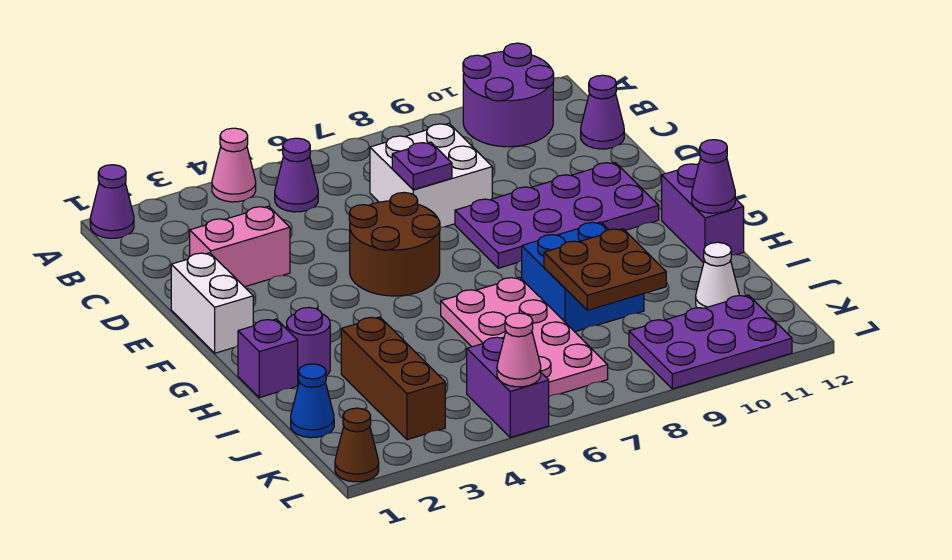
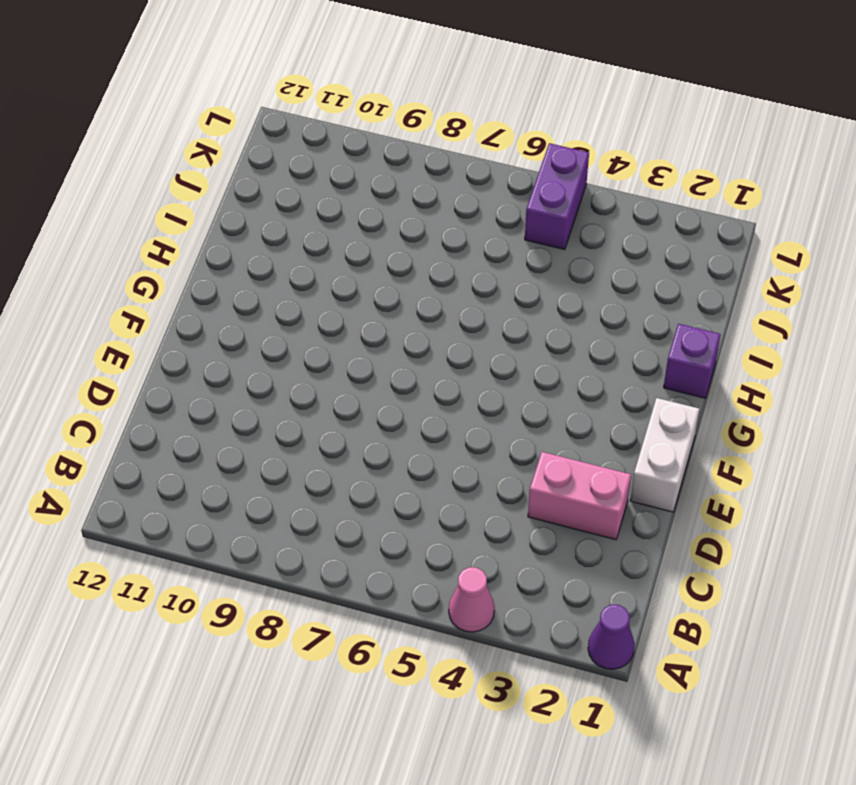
none -> purple 2x2 round brick [463,43,554,147]
none -> purple 1x1 cone [275,138,318,212]
none -> white 2x2 brick [370,124,492,227]

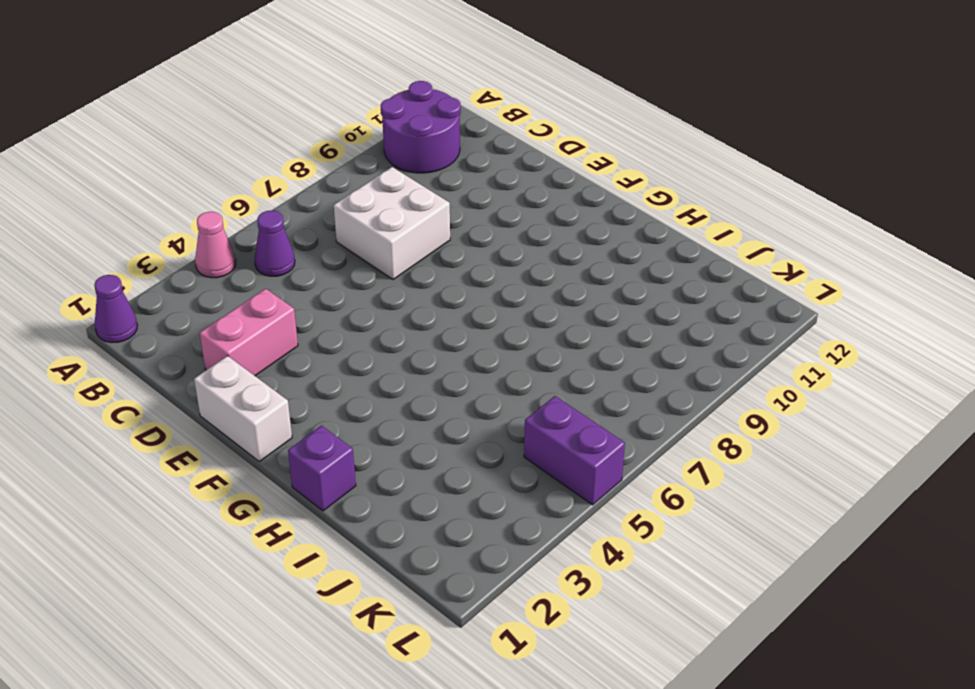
none -> purple 1x1 cone [581,75,624,149]
none -> brown 2x2 round brick [349,192,440,296]
none -> purple 2x4 plate [455,162,659,268]

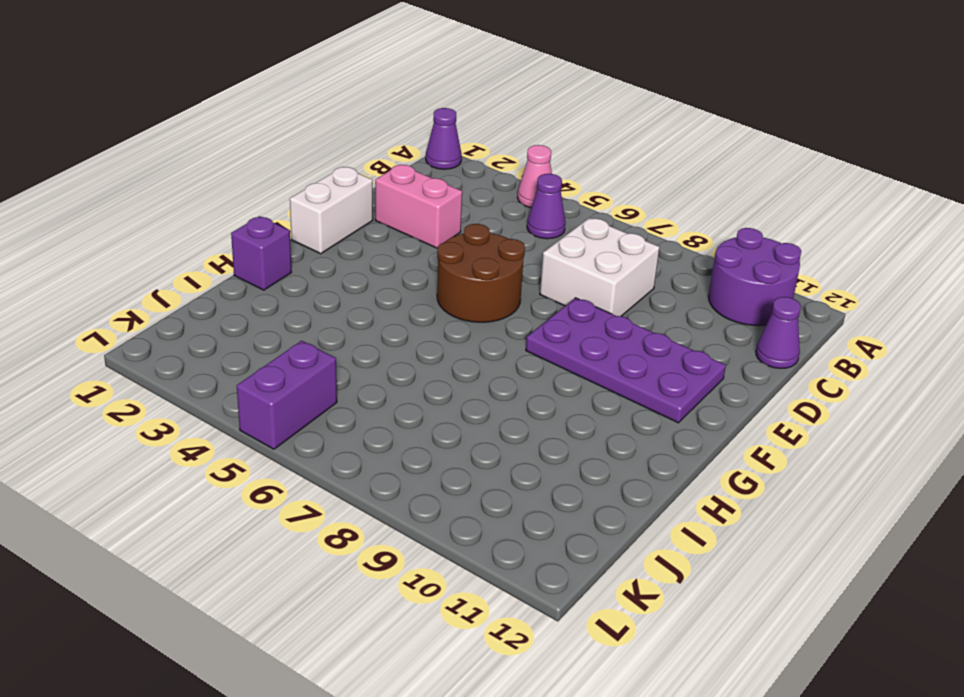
none -> purple 1x2 brick [662,164,744,263]
none -> purple 1x1 round brick [287,307,330,376]
none -> pink 2x4 plate [441,277,608,396]

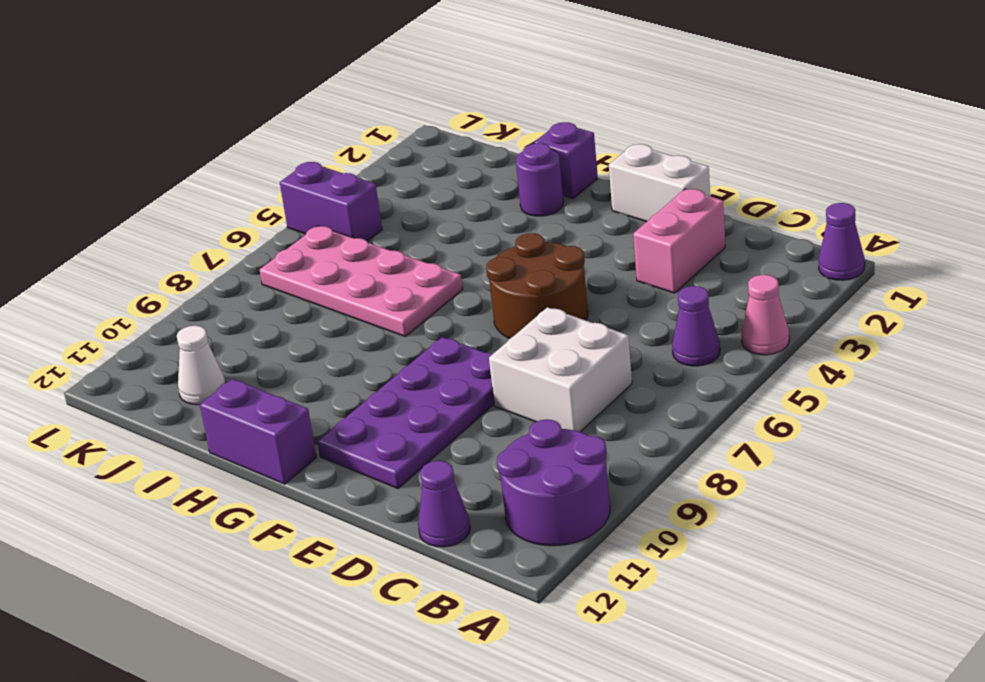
none -> blue 2x2 brick [522,222,644,332]
none -> brown 1x3 brick [341,317,445,440]
none -> blue 1x1 cone [291,364,334,438]

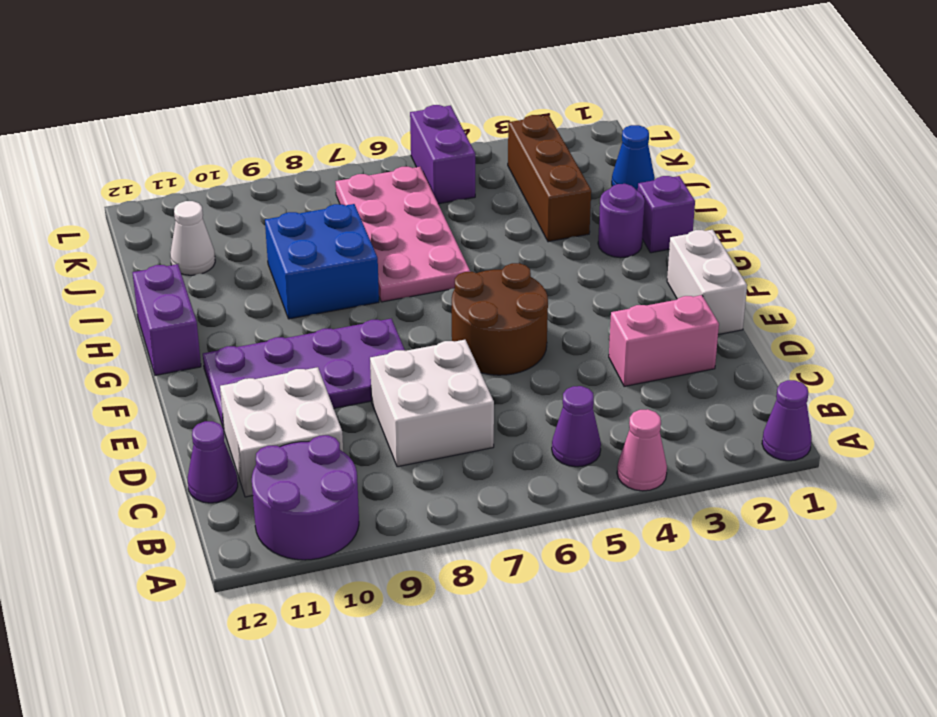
white 2x2 brick [220,367,343,497] -> none
none -> purple 2x3 plate [629,295,792,389]
none -> brown 1x1 cone [335,408,379,482]
none -> purple 1x1 plate [392,142,452,190]

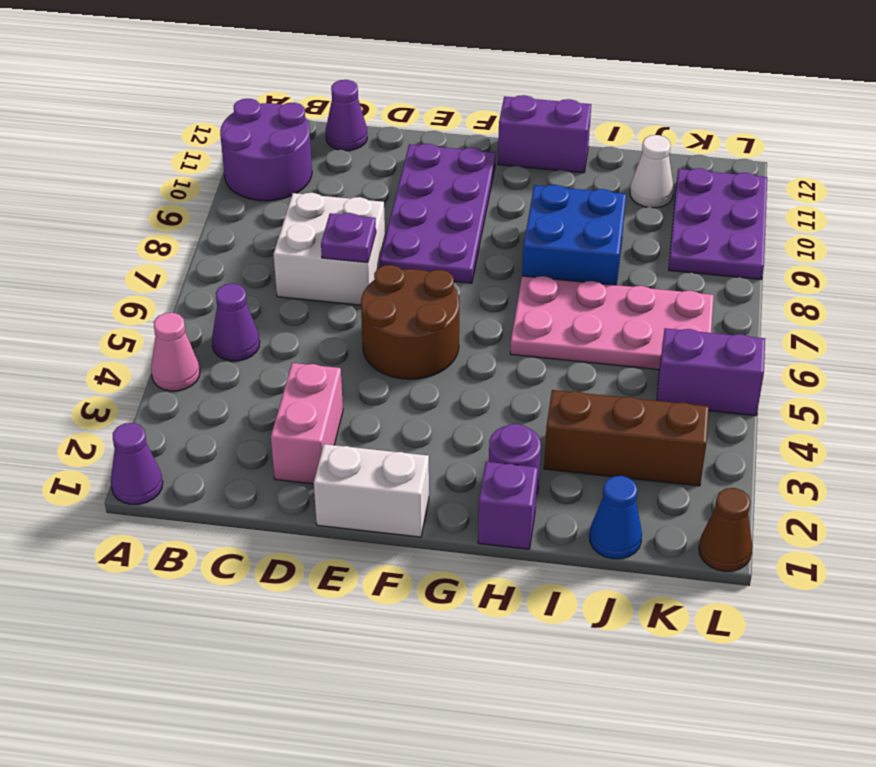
none -> purple 1x1 cone [692,140,735,213]
none -> brown 2x2 plate [544,229,666,310]
none -> pink 1x1 cone [497,313,541,387]

